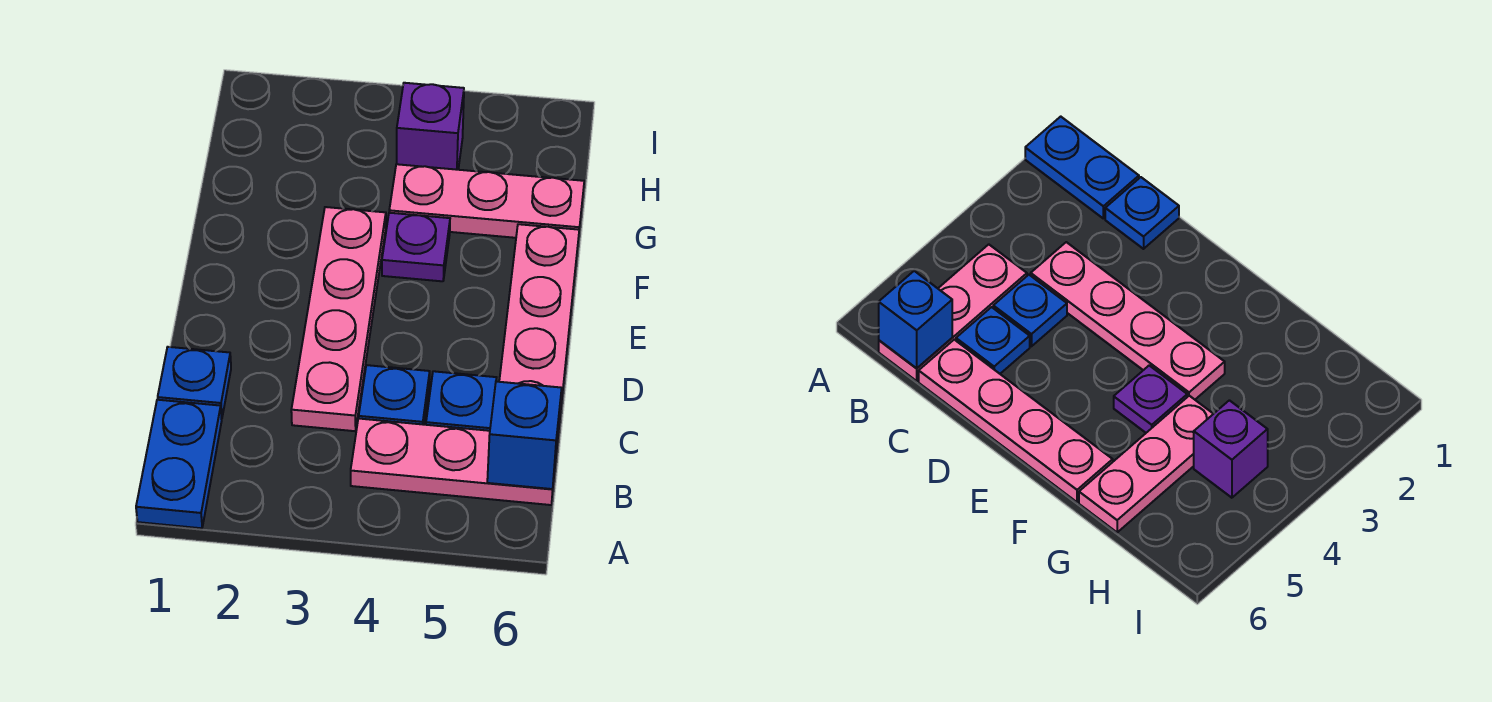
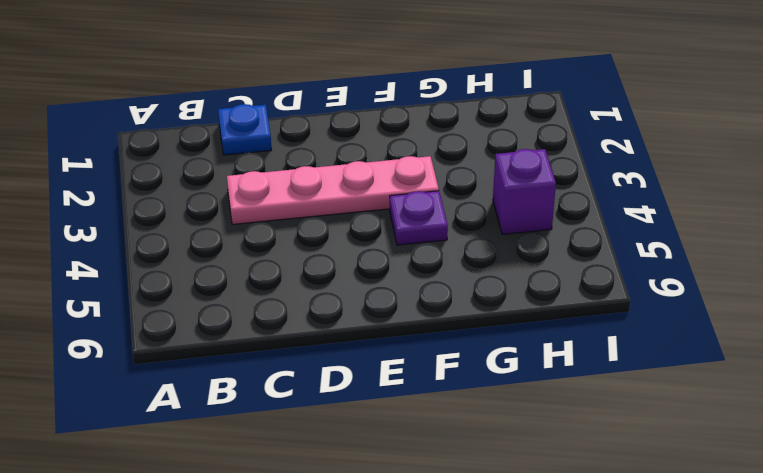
none -> blue 1x2 plate [136,400,222,528]
none -> pink 1x3 plate [351,419,558,505]

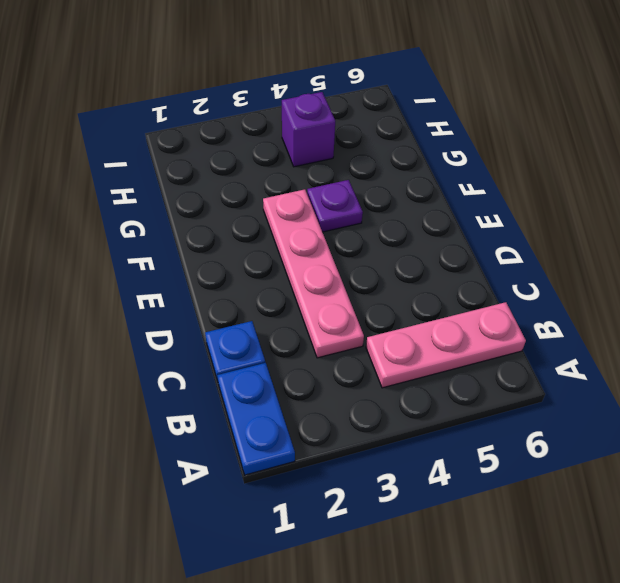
none -> blue 1x1 plate [359,365,430,425]
none -> blue 1x1 plate [426,371,497,431]

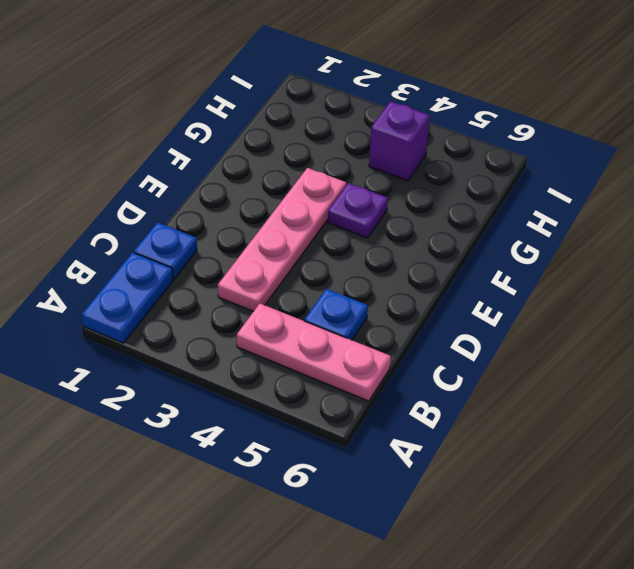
none -> blue 1x1 plate [359,365,430,425]
none -> pink 1x4 plate [499,224,579,447]

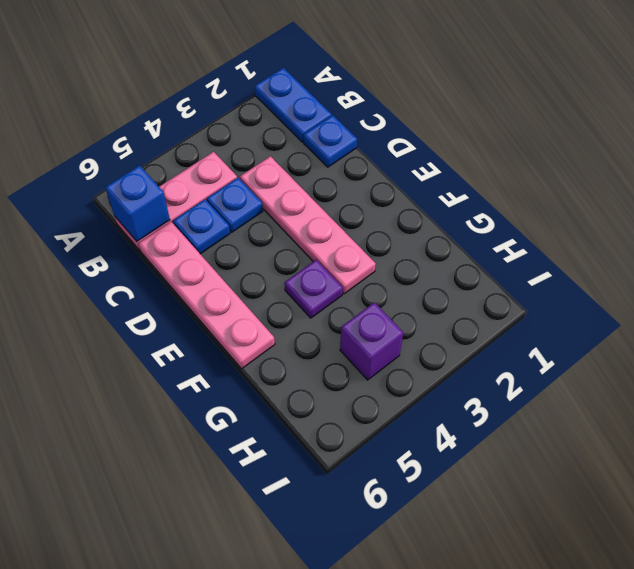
none -> pink 1x3 plate [389,164,584,242]

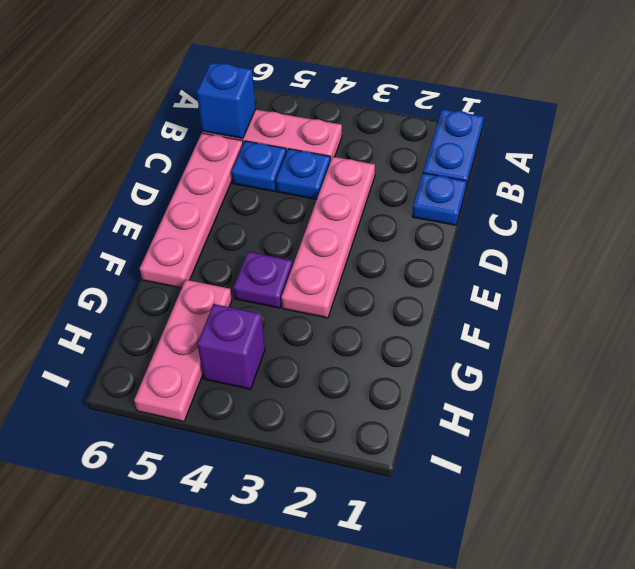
pink 1x3 plate [134,280,232,421] -> pink 1x3 plate turned to [389,164,584,242]

